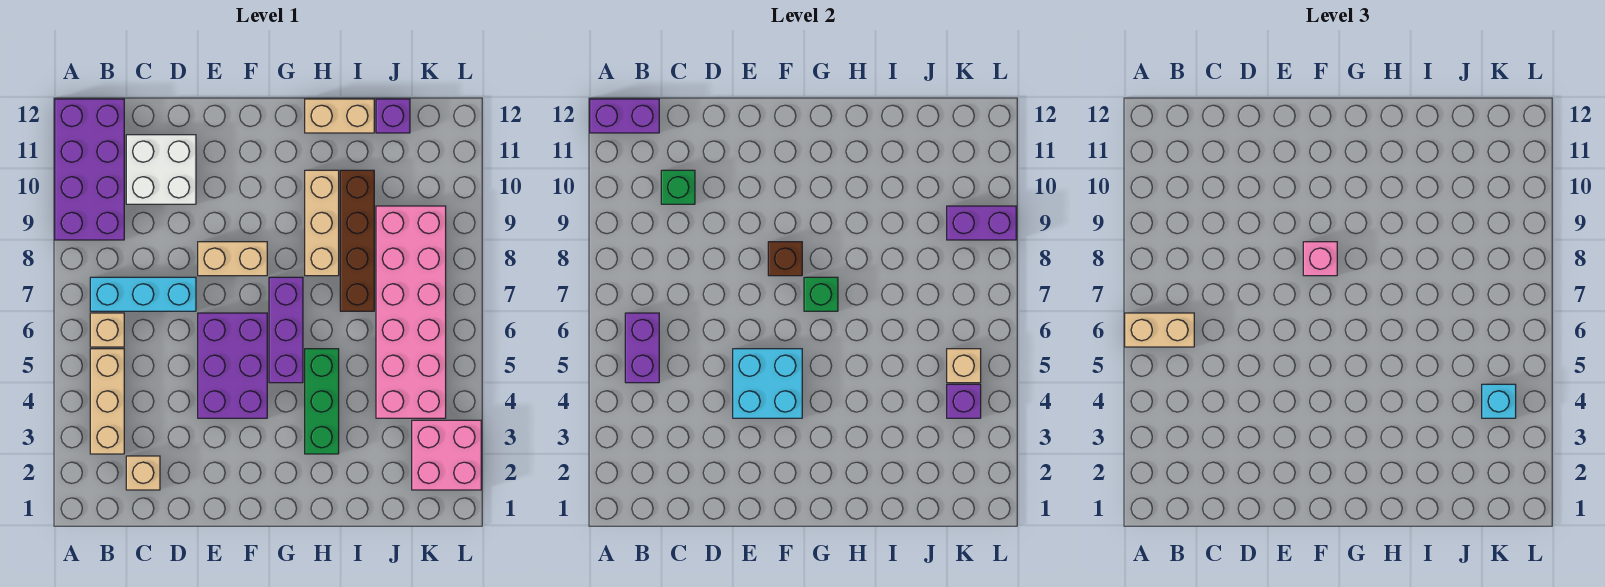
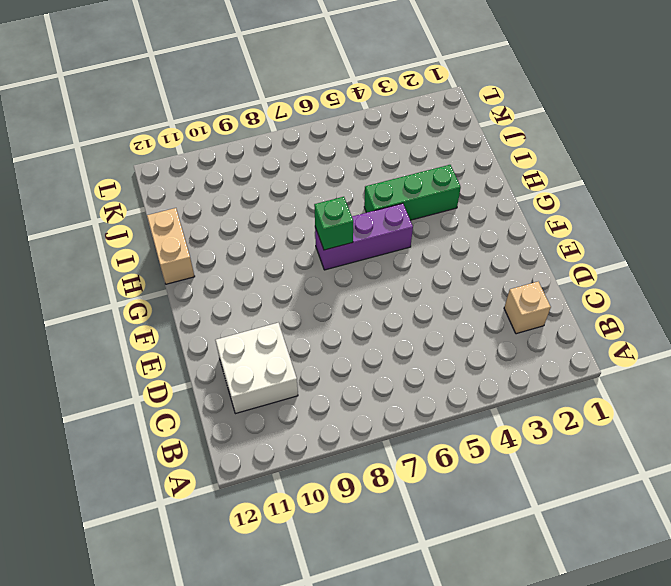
none -> purple 2x4 brick [55,99,124,240]
none -> tan 1x3 brick [90,349,124,454]
none -> tan 1x1 brick [90,313,124,347]

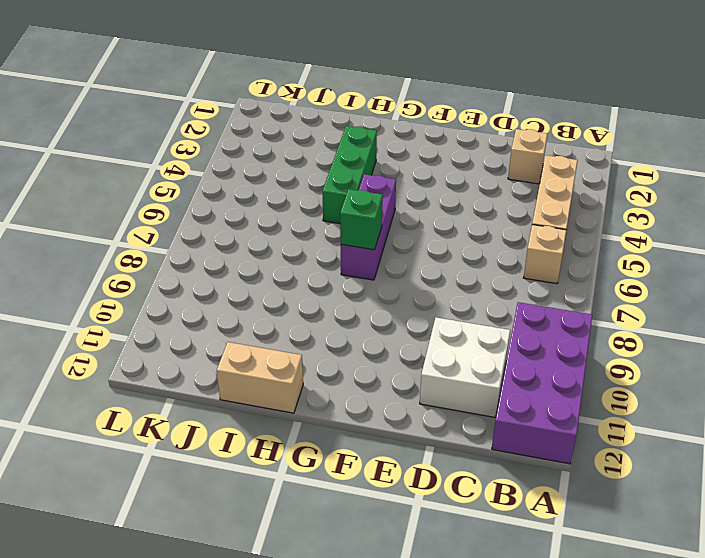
none -> cyan 1x3 brick [90,277,196,311]
none -> purple 2x3 brick [198,313,267,418]
none -> tan 1x2 brick [198,242,267,276]

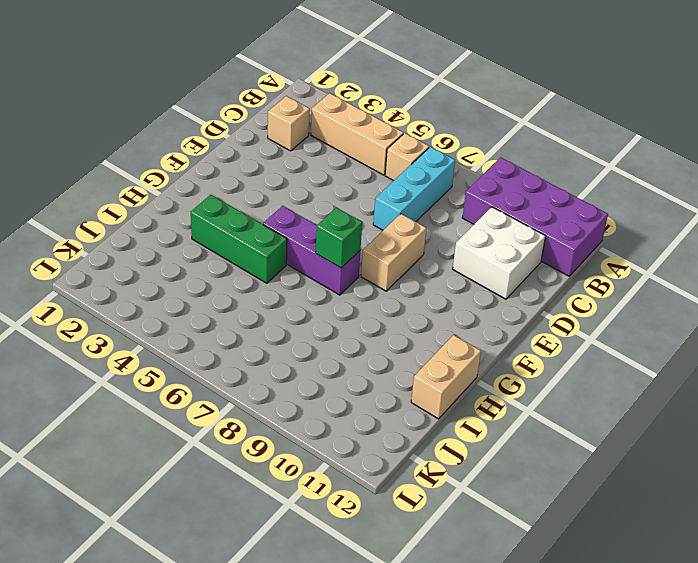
none -> purple 2x3 brick [198,313,267,418]
none -> tan 1x3 brick [305,170,339,276]
none -> brown 1x4 brick [340,170,374,311]

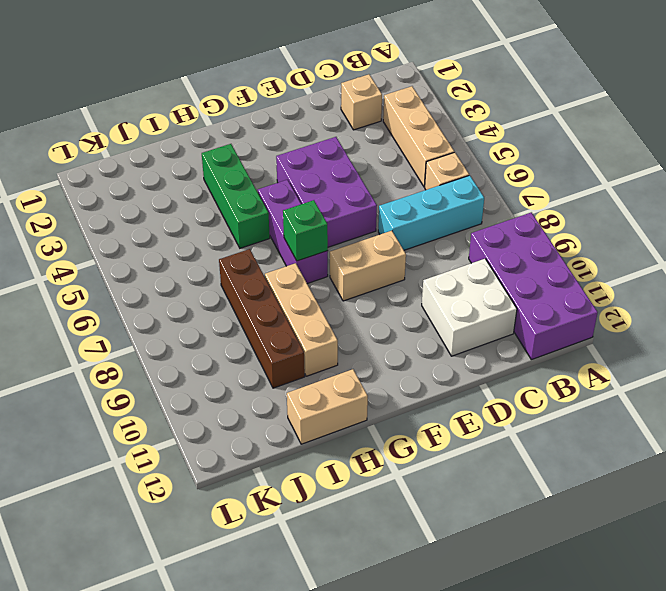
none -> pink 2x6 brick [376,206,446,418]
none -> purple 1x1 brick [376,99,410,133]
none -> pink 2x2 brick [412,420,481,490]

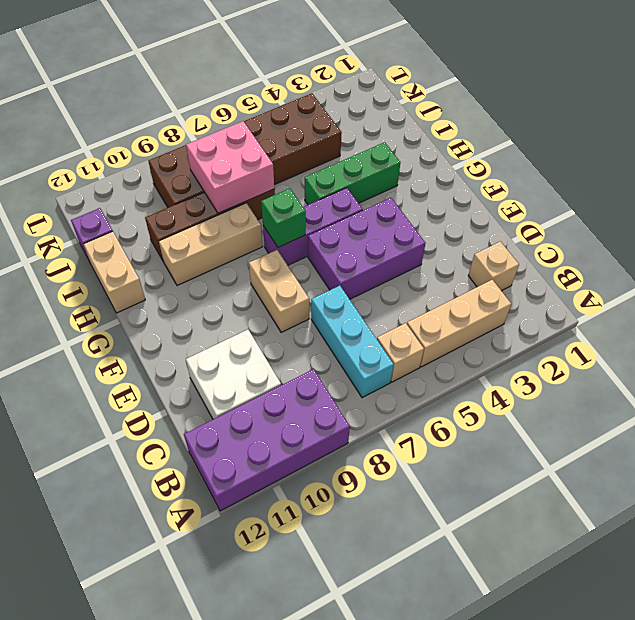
pink 2x2 brick [186,121,274,213] -> pink 2x2 brick moved to [412,420,481,490]
brown 2x6 brick [148,93,342,207] -> pink 2x6 brick [376,206,446,418]
none -> purple 1x2 brick [590,99,659,133]
none -> purple 1x2 brick [625,313,659,383]
none -> green 1x1 brick [661,170,695,204]

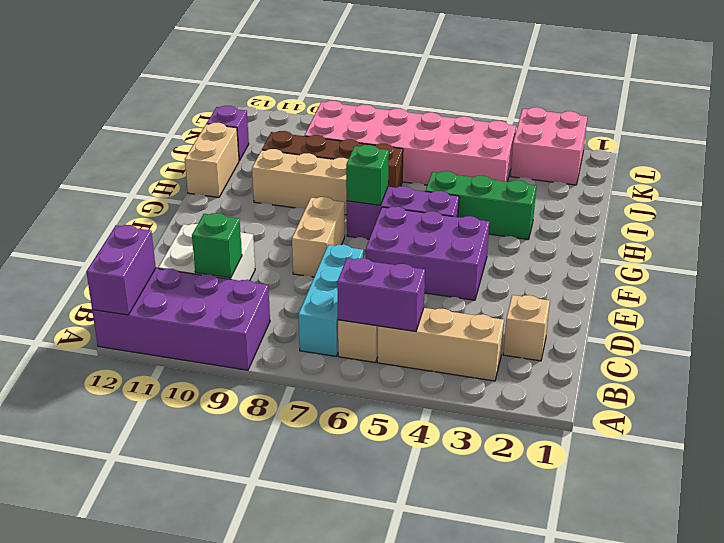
none -> cyan 2x2 brick [733,349,802,418]
none -> brown 1x1 brick [768,242,802,276]
none -> purple 1x1 brick [947,384,981,418]

